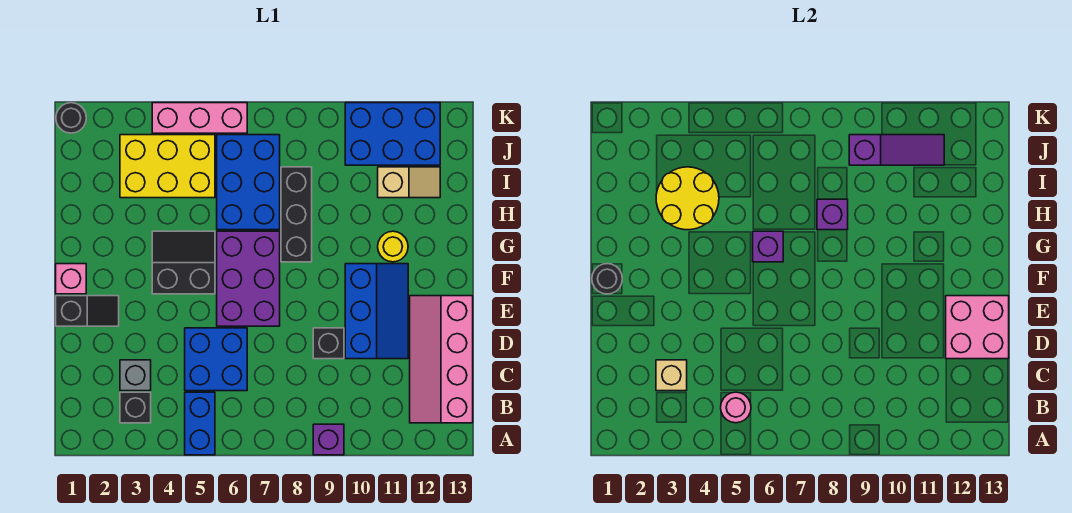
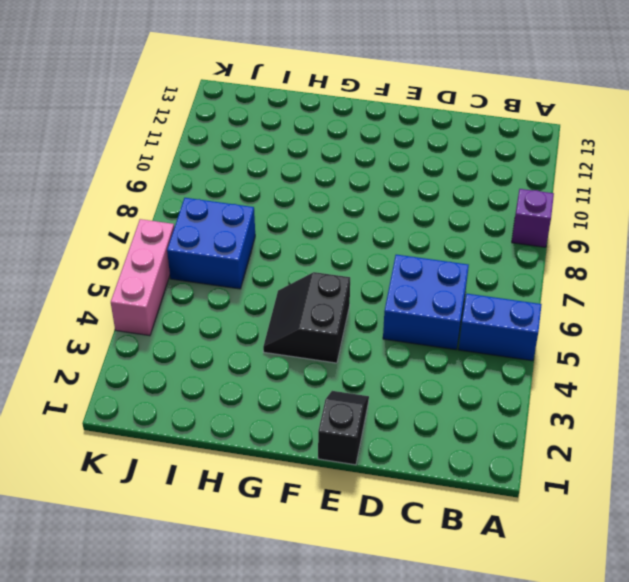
blue 2x2 brick [167,198,255,289] -> blue 2x3 brick [217,135,280,230]
none -> black 1x1 brick [120,392,151,423]
none -> pink 2x4 slope [410,296,473,423]
none -> grey 1x1 brick [120,360,151,391]

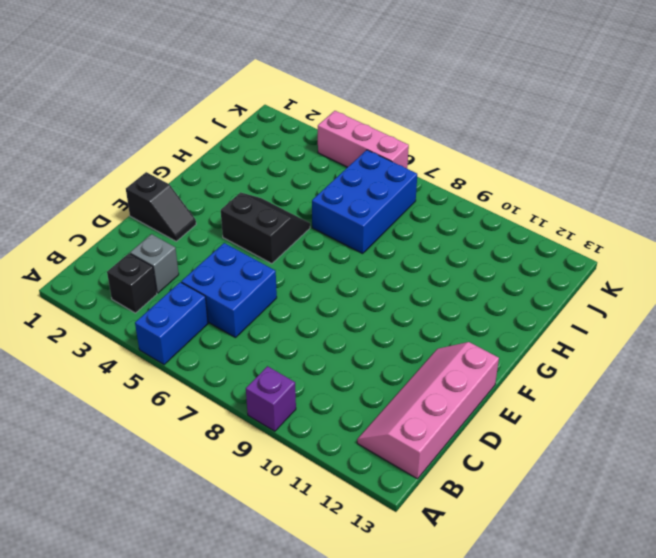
none -> black 1x1 brick [313,328,344,359]
none -> blue 2x3 slope [345,264,408,359]
none -> purple 2x3 brick [217,231,280,326]

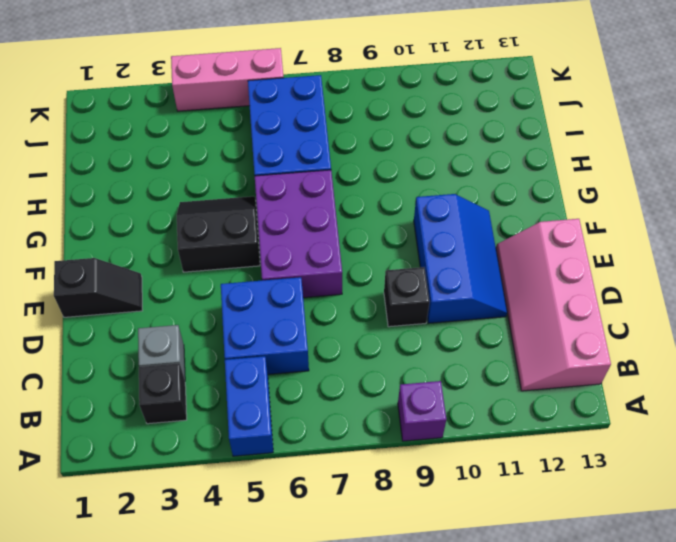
none -> pink 1x1 brick [56,264,86,294]
none -> black 1x3 brick [281,167,312,262]
none -> yellow 1x1 round brick [378,231,408,262]

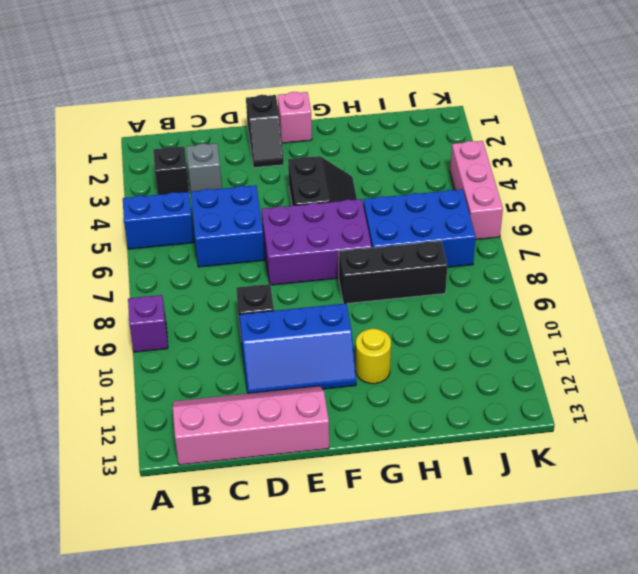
none -> yellow 2x3 brick [120,135,215,198]
none -> tan 1x2 slope [378,167,440,198]
none -> blue 2x3 brick [345,103,440,165]

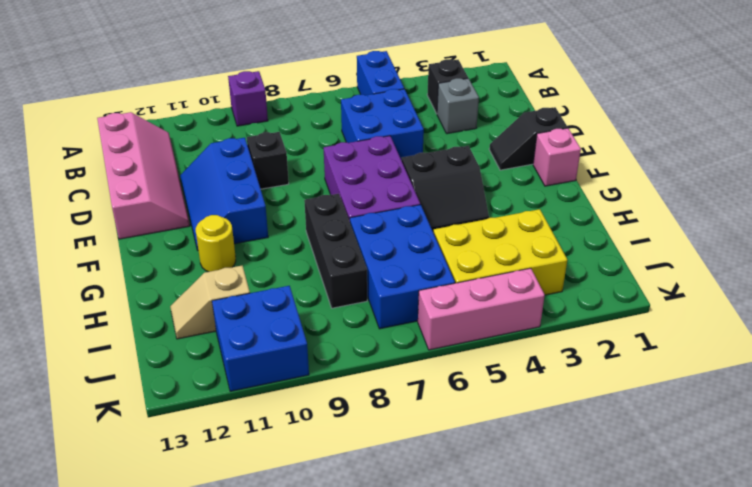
blue 2x2 brick [212,286,309,391] -> blue 2x3 brick [345,103,440,165]
none -> black 1x1 round brick [56,103,86,133]
none -> pink 1x1 round brick [721,392,751,423]
none -> tan 1x1 brick [656,360,687,391]

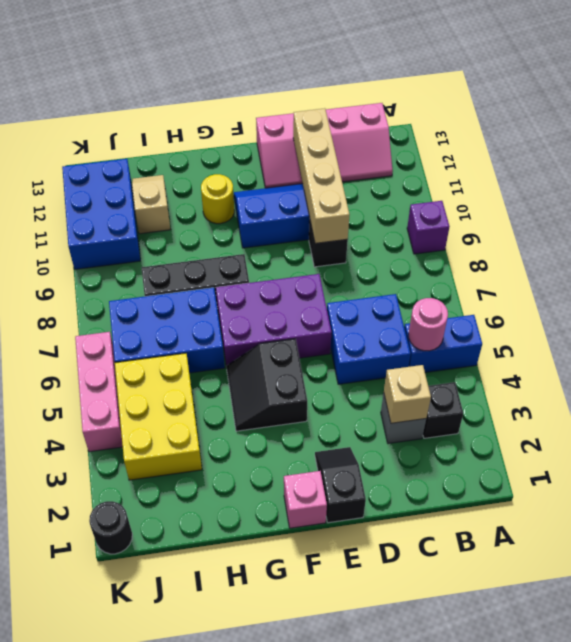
tan 1x4 brick [293,108,350,243] -> pink 2x2 brick [946,296,1009,359]
none -> black 1x1 round brick [592,264,622,294]
none -> purple 1x1 brick [753,231,783,262]
none -> yellow 2x2 round brick [656,167,719,230]

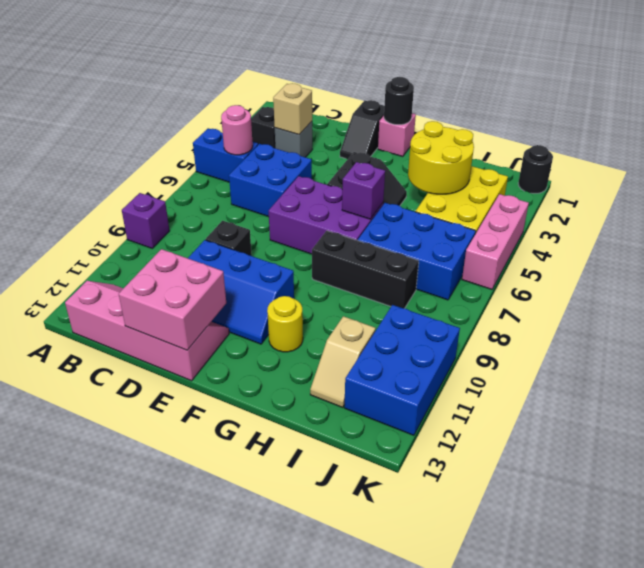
none -> purple 1x1 brick [817,199,848,230]
none -> purple 1x3 slope [849,135,944,165]

